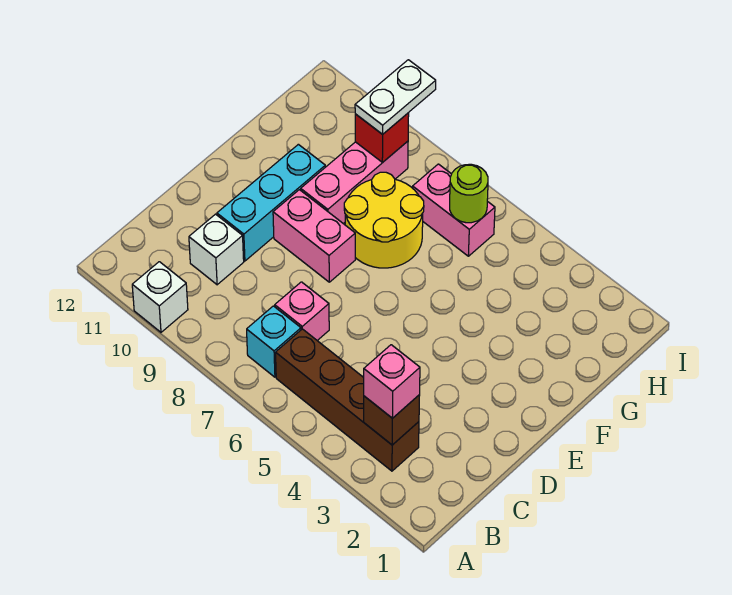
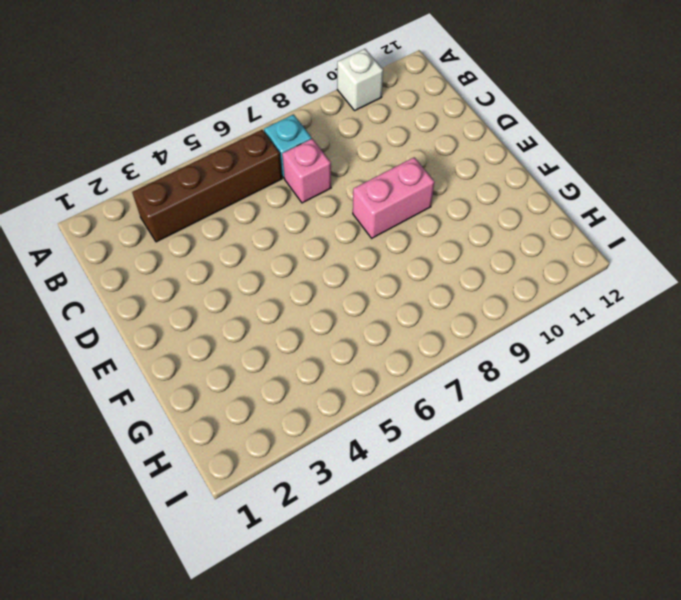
none -> white 1x1 brick [189,214,244,285]
none -> cyan 1x3 brick [217,144,325,261]
none -> yellow 2x2 round brick [344,172,424,268]

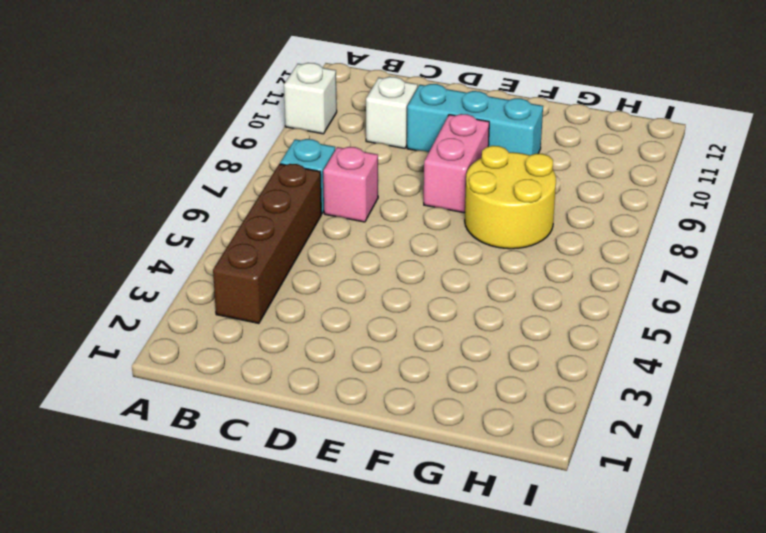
none -> pink 1x3 brick [301,141,408,224]
none -> pink 1x2 brick [413,164,495,256]
none -> brown 1x1 brick [364,395,420,445]

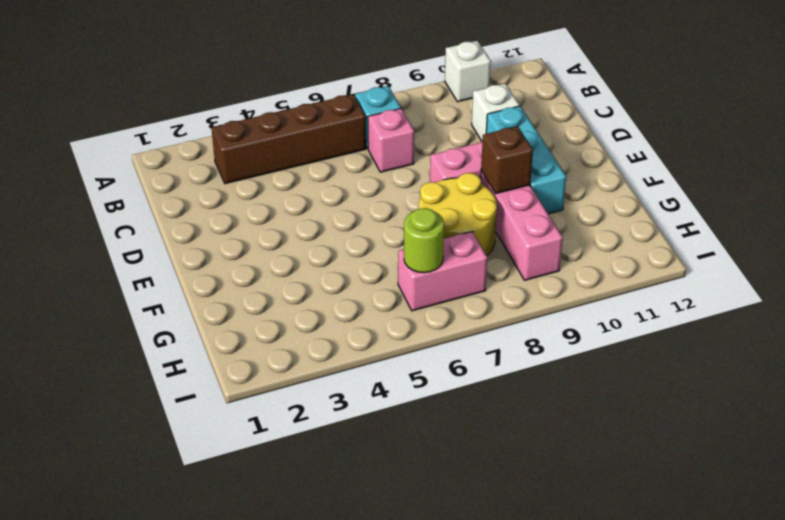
brown 1x1 brick [481,126,533,194] -> brown 1x1 brick moved to [364,395,420,445]
none -> red 1x1 brick [355,113,409,162]
none -> pink 1x1 brick [364,345,420,418]
none -> white 1x2 plate [355,60,436,134]

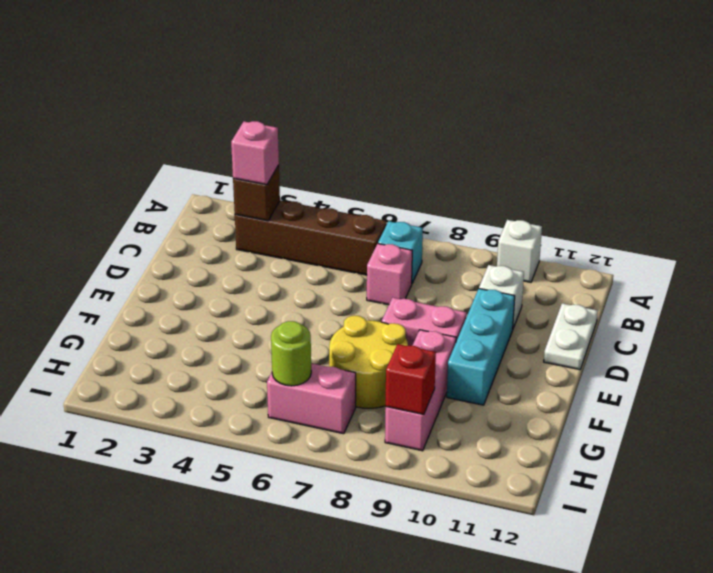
white 1x2 plate [544,303,598,370] -> white 1x2 plate moved to [355,60,436,134]

